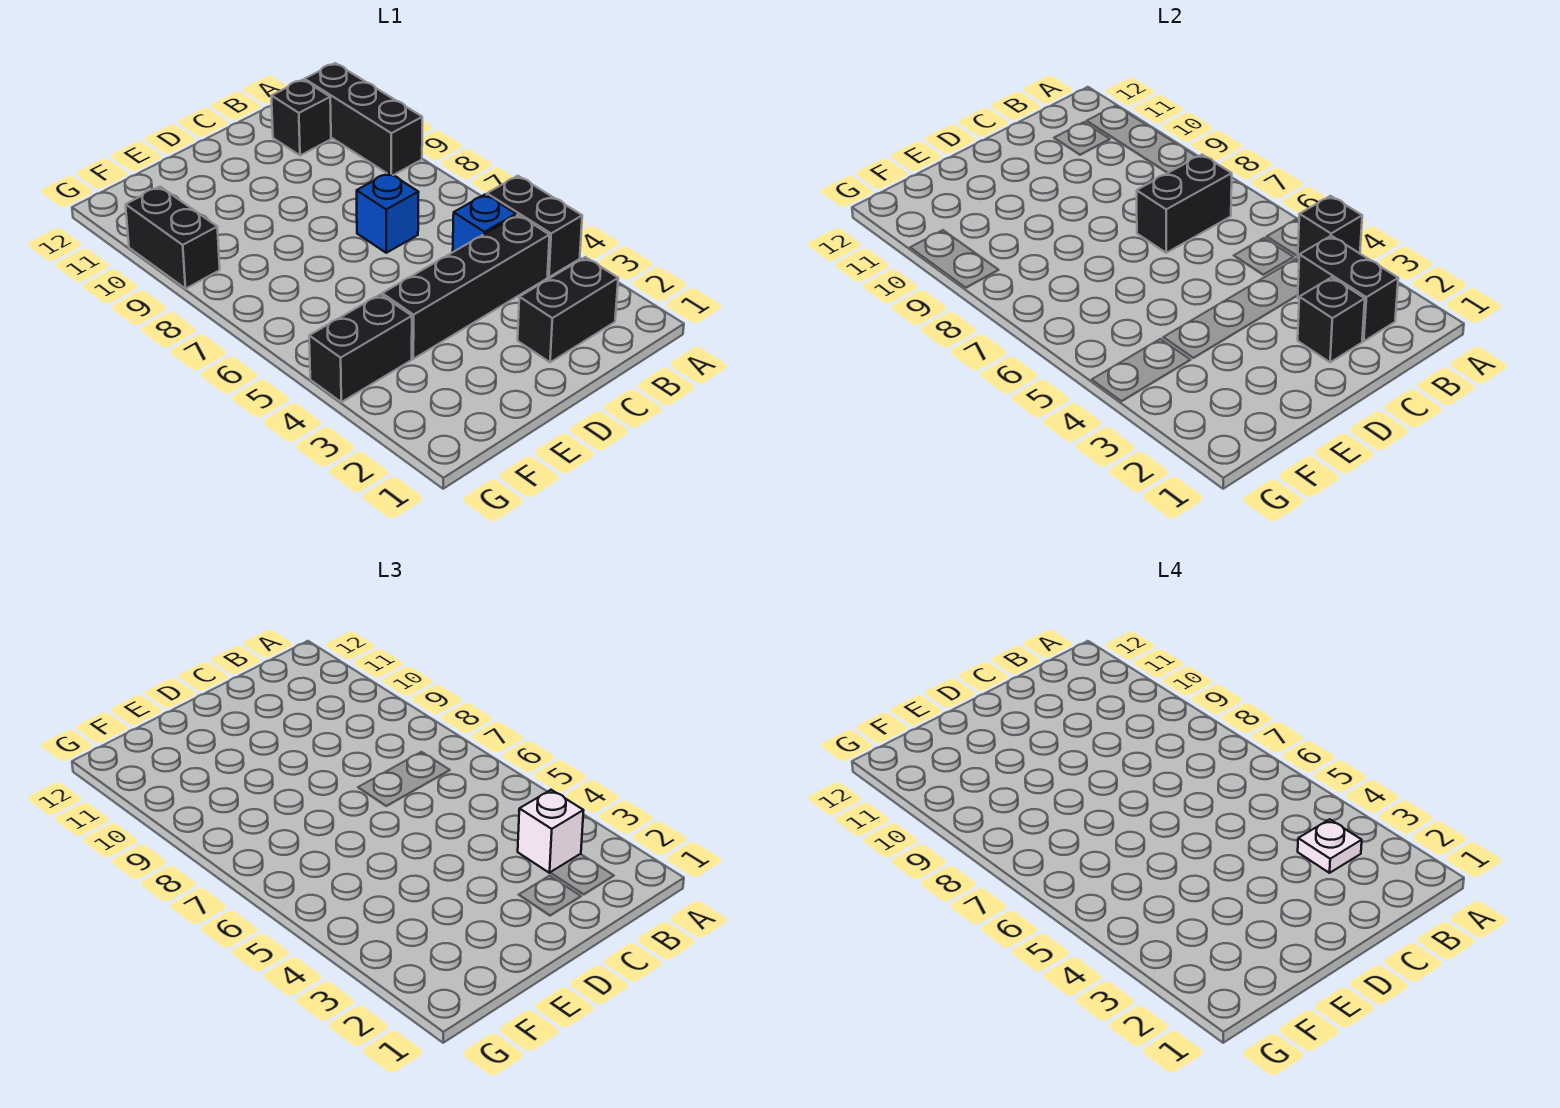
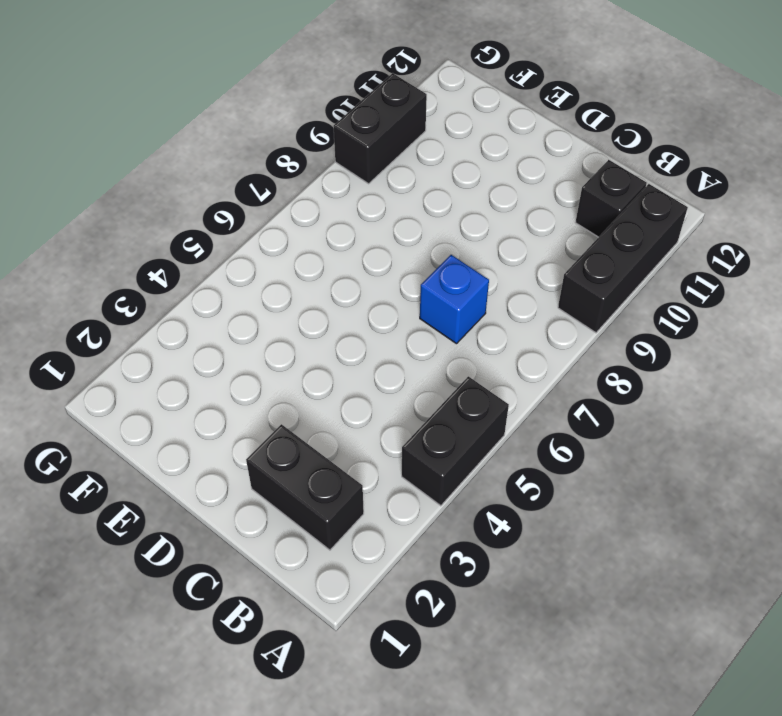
none -> black 1x4 brick [382,215,550,359]
none -> blue 1x1 brick [453,194,516,252]
none -> black 1x2 brick [309,294,412,402]

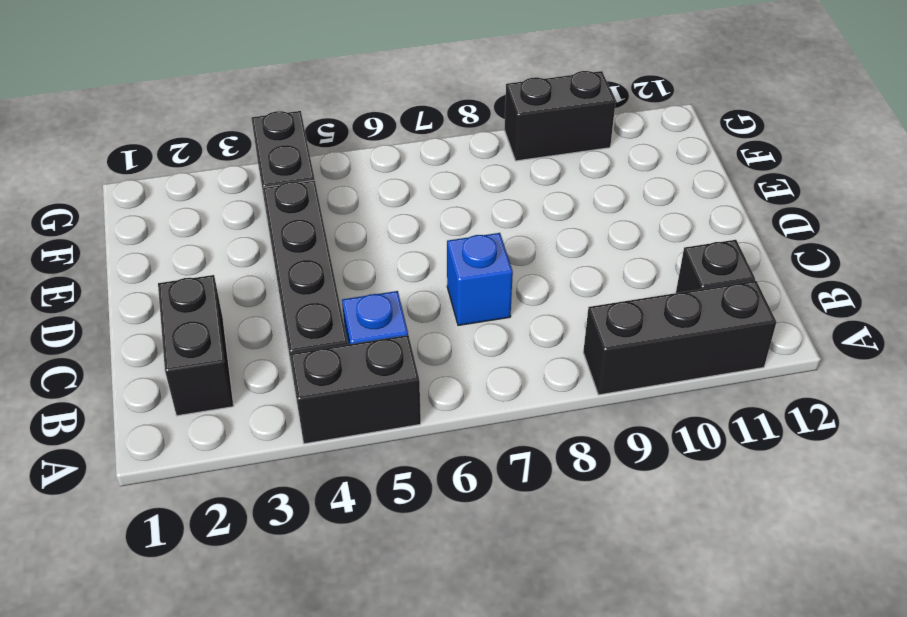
none -> black 1x1 brick [1298,196,1362,258]
none -> black 1x2 brick [1297,236,1398,341]
none -> black 1x2 brick [1137,155,1232,253]

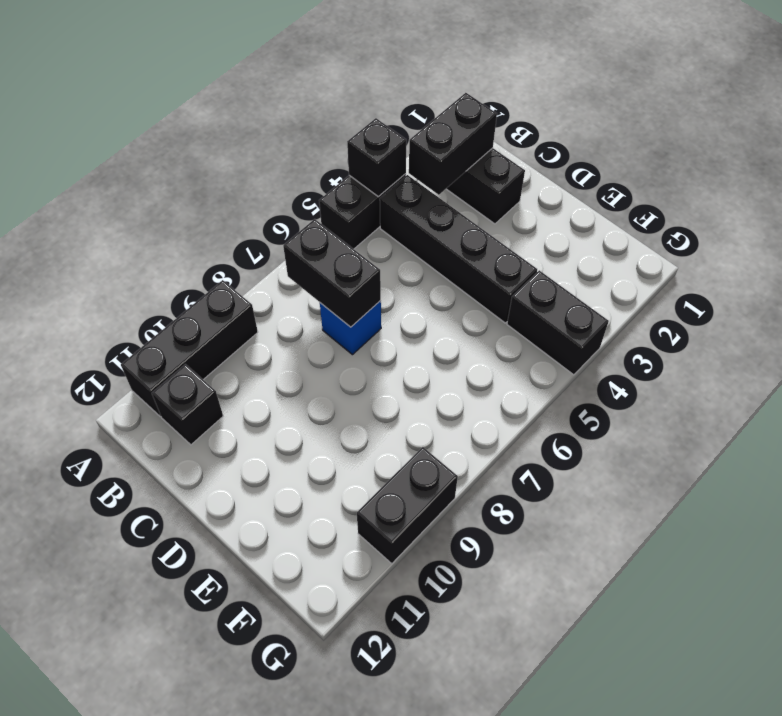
none -> blue 1x1 brick [453,194,516,252]
none -> black 1x1 brick [1298,277,1365,362]
none -> white 1x1 brick [518,790,584,873]

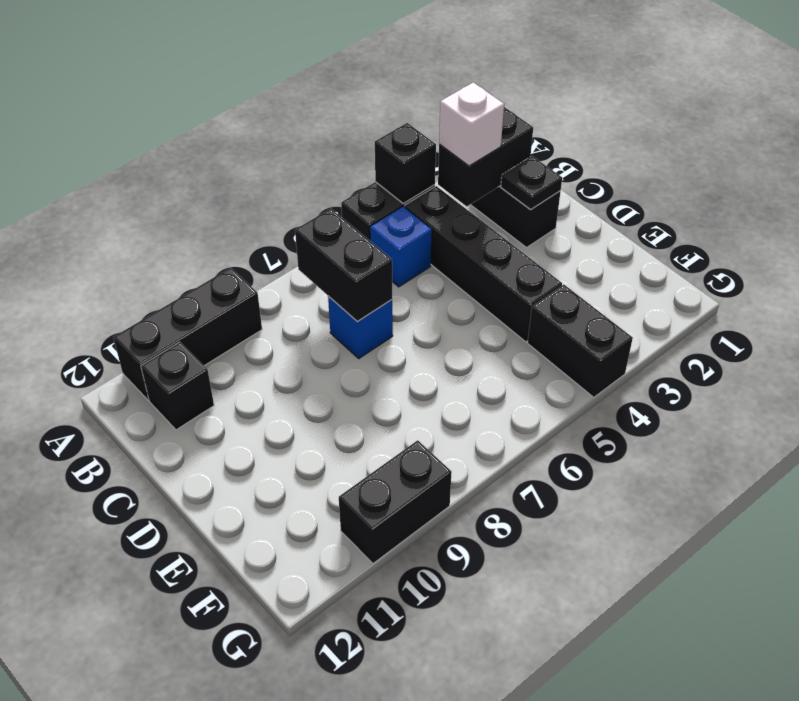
black 1x1 plate [501,156,562,209] -> black 1x1 brick [1298,277,1365,362]
none -> white 1x1 plate [1298,819,1362,873]

